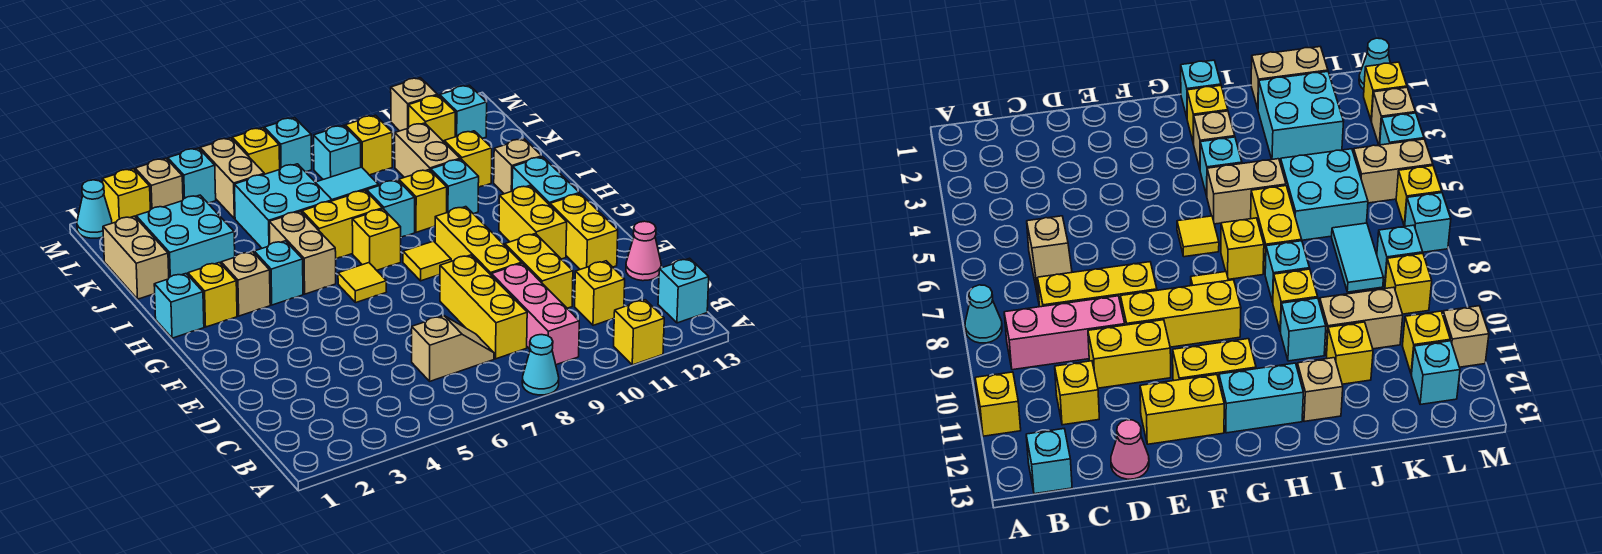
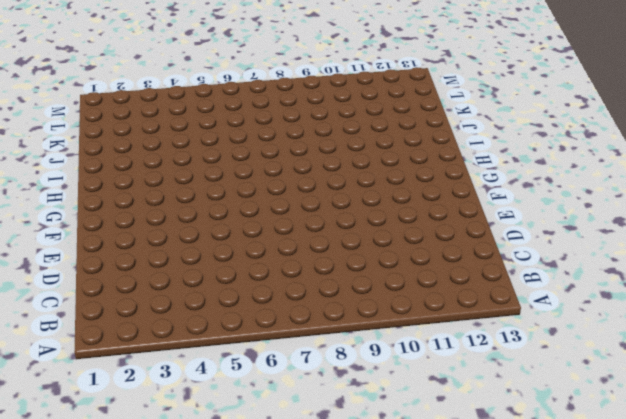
none -> cyan 1x1 cone [522,335,559,395]
none -> yellow 1x1 brick [614,300,664,365]
none -> pink 1x3 brick [491,263,579,365]
none -> cyan 1x1 brick [658,258,709,323]

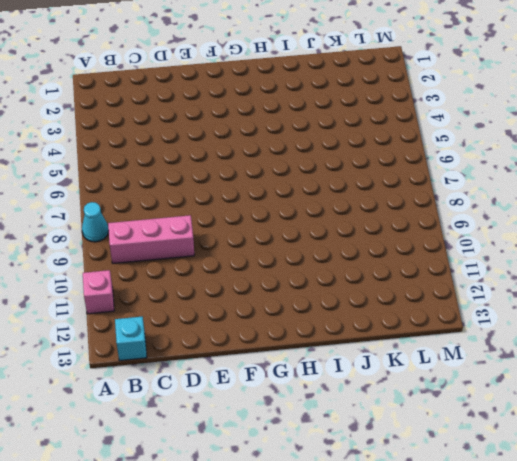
pink 1x1 brick [83,270,114,314] -> yellow 1x1 brick [614,300,664,365]
none -> tan 1x2 slope [412,316,494,381]
none -> yellow 1x3 brick [440,255,527,359]
none -> yellow 1x1 brick [575,261,625,325]
none -> yellow 1x2 brick [505,234,573,308]

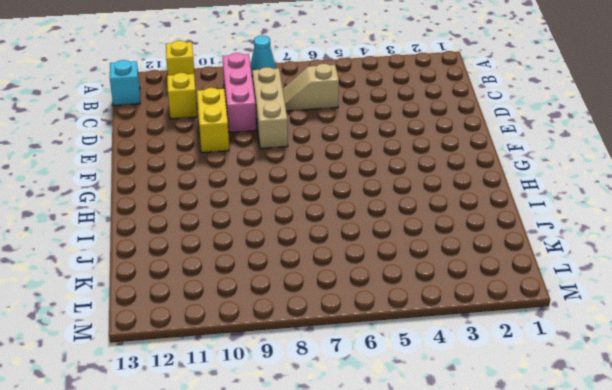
tan 1x3 brick [252,67,288,149] -> yellow 1x3 brick [440,255,527,359]
none -> pink 1x1 cone [626,221,661,281]
none -> yellow 1x3 brick [435,207,521,275]
none -> yellow 1x2 brick [550,194,618,269]
none -> yellow 1x2 brick [499,186,567,259]

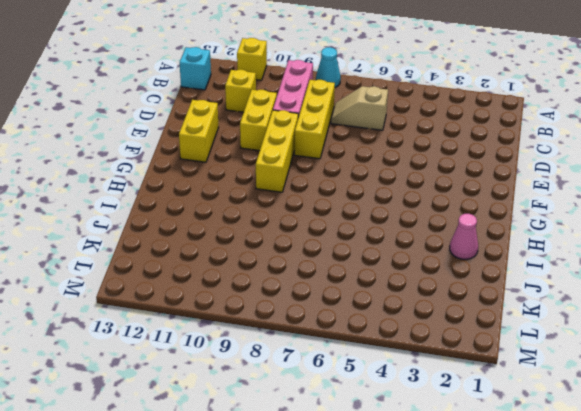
pink 1x1 cone [450,214,478,259] -> pink 1x1 cone moved to [626,221,661,281]
none -> yellow 1x2 brick [499,186,567,259]
none -> yellow 1x1 tile [338,263,386,303]
none -> yellow 1x1 tile [403,241,451,281]
none -> cyan 1x2 brick [512,157,579,205]

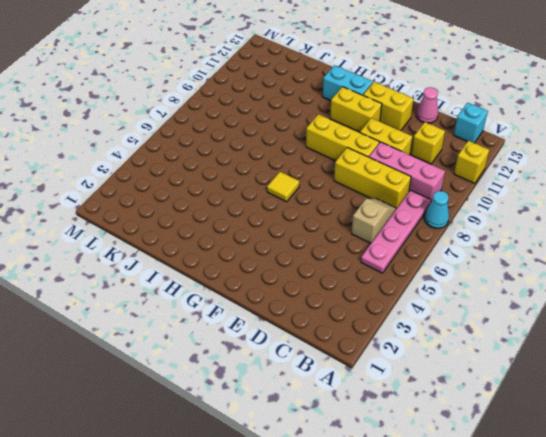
pink 1x4 plate [361,190,431,273] -> none
none -> yellow 1x1 tile [403,241,451,281]
none -> cyan 1x1 brick [154,274,204,338]
none -> yellow 1x1 brick [188,263,237,327]
none -> tan 1x1 brick [221,252,270,316]

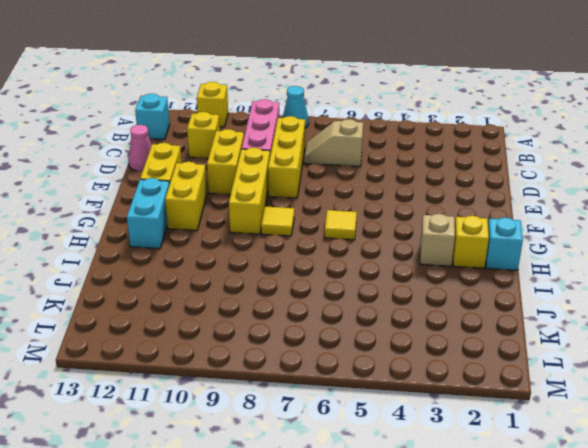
none -> cyan 1x1 brick [254,241,303,305]
none -> tan 1x2 brick [269,211,336,294]
none -> yellow 1x1 brick [352,209,401,270]
none -> yellow 1x2 brick [302,190,382,259]

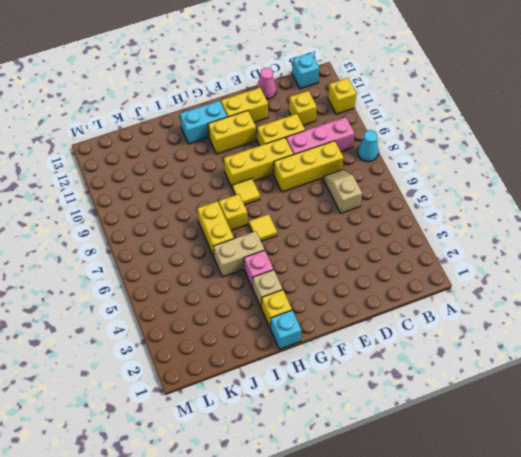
pink 1x1 brick [244,250,274,288] -> cyan 1x1 brick [254,241,303,305]
none -> cyan 1x1 brick [367,180,415,237]
none -> yellow 1x1 brick [399,170,447,232]
none -> cyan 1x1 brick [431,159,479,214]
none -> tan 1x1 brick [494,139,542,194]

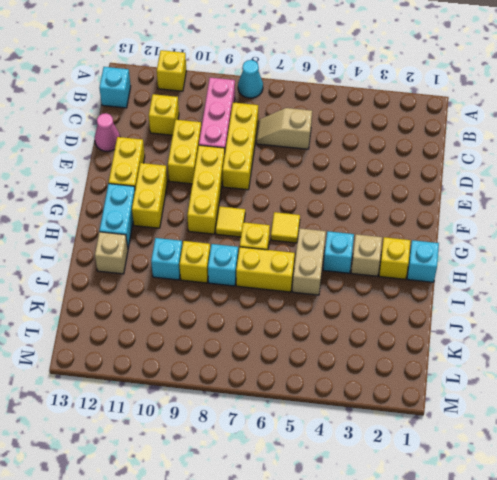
none -> tan 1x2 brick [103,216,169,299]
none -> cyan 2x2 brick [136,195,235,277]
none -> cyan 2x2 brick [234,164,332,248]
none -> tan 1x2 brick [395,123,460,177]

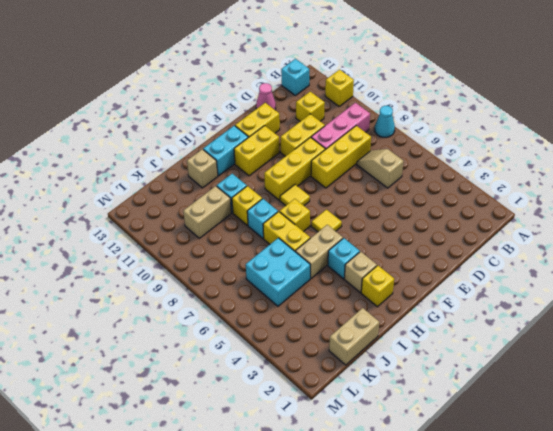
none -> cyan 1x1 brick [154,274,204,338]
none -> cyan 2x2 brick [136,195,235,277]
none -> yellow 1x1 brick [444,131,492,188]
none -> cyan 1x2 tile [315,167,379,201]

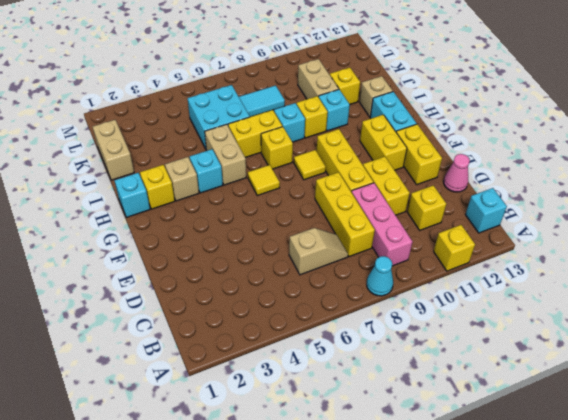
none -> cyan 2x2 brick [136,195,235,277]
none -> tan 1x2 brick [200,138,264,219]
none -> cyan 1x1 brick [314,125,361,179]
none -> yellow 1x1 brick [345,115,392,175]

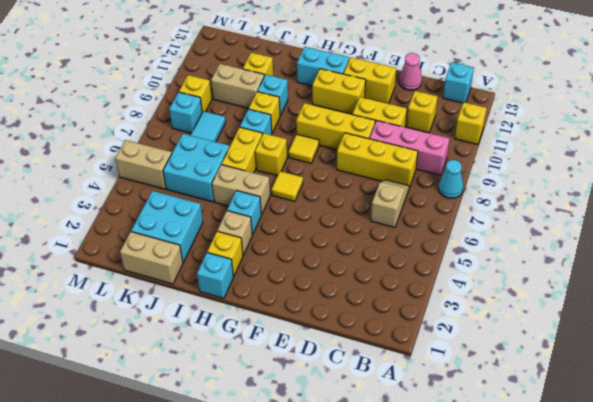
none -> tan 1x1 brick [494,139,542,194]
none -> yellow 1x1 brick [408,95,455,142]
none -> cyan 1x1 brick [440,85,487,138]
none -> cyan 1x1 cone [77,180,112,238]

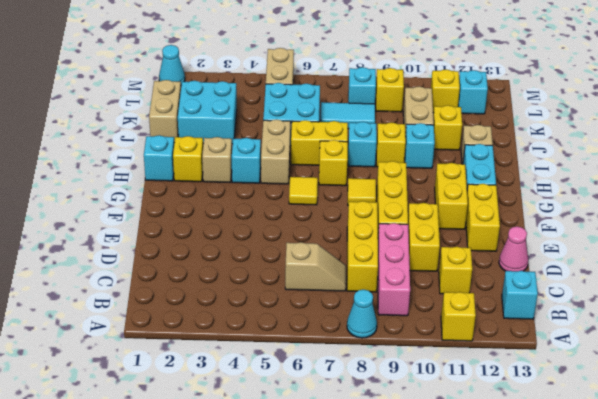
none -> yellow 1x1 brick [103,169,150,223]
none -> tan 1x1 brick [135,158,183,210]
none -> cyan 1x1 brick [168,148,216,203]
none -> yellow 1x1 brick [232,128,280,174]

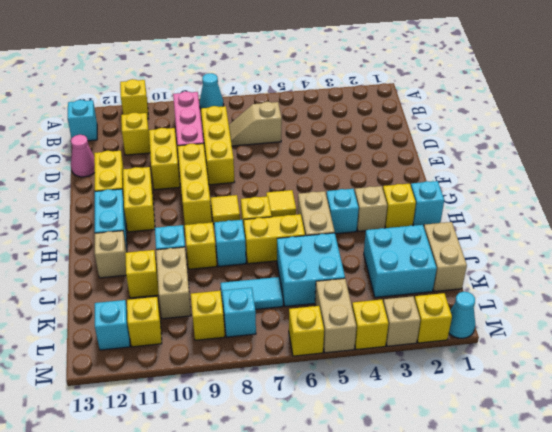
yellow 1x1 brick [352,300,389,350] -> cyan 1x1 brick [168,148,216,203]
none -> cyan 1x1 brick [264,118,312,172]
none -> tan 1x1 brick [391,78,437,131]

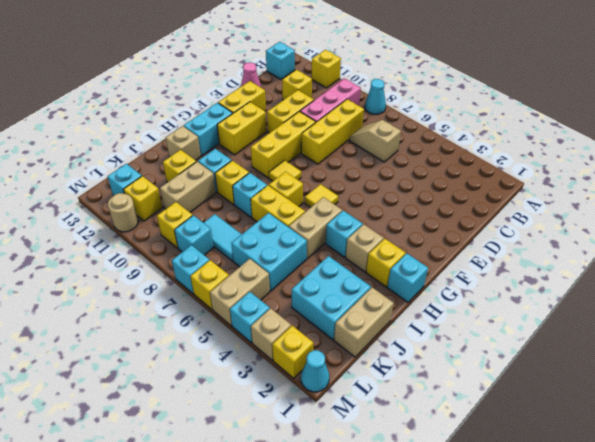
tan 1x1 round brick [108,193,138,232] -> tan 1x1 brick [391,78,437,131]

